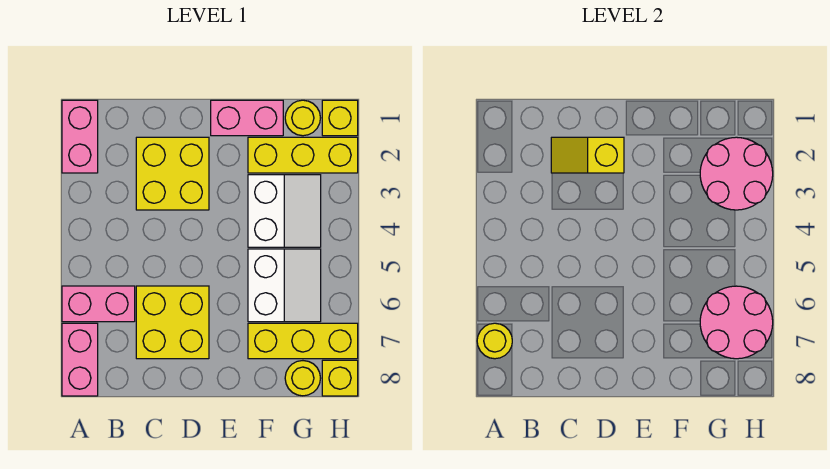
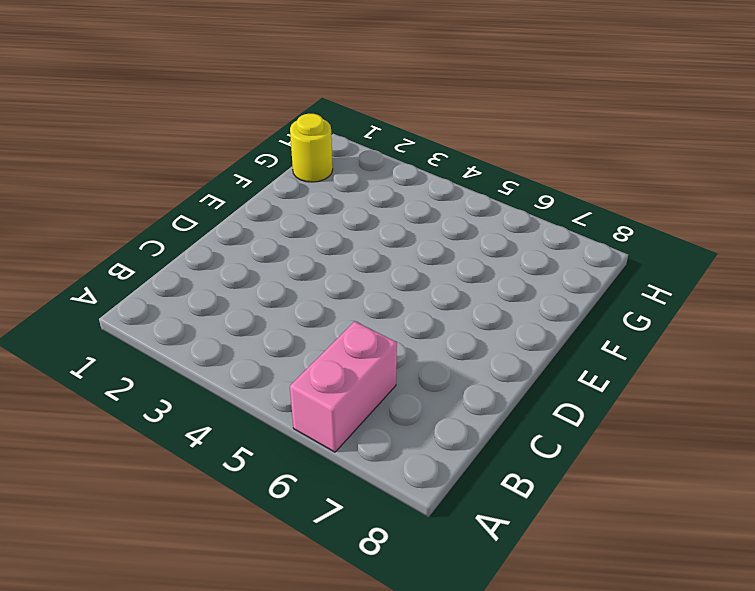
none -> pink 1x2 brick [62,100,98,173]
none -> pink 1x2 brick [62,323,98,396]
none -> yellow 2x2 brick [136,137,209,210]

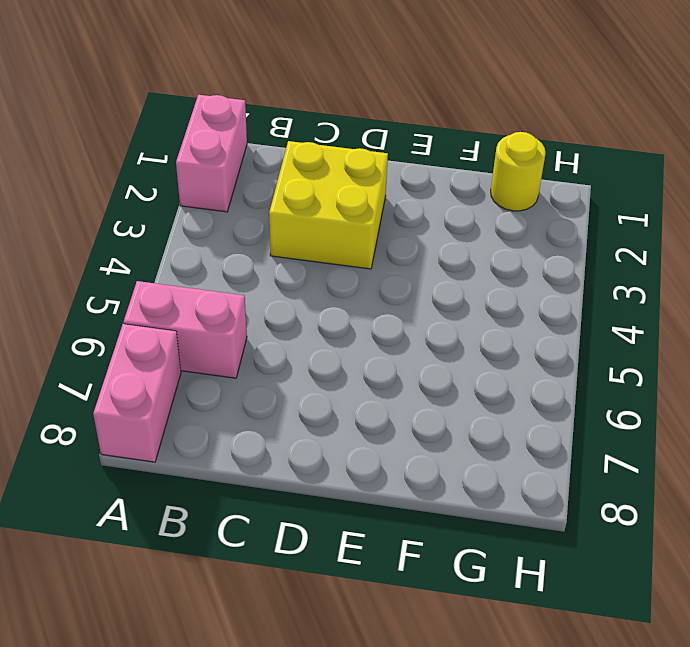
none -> yellow 2x2 brick [136,286,209,359]
none -> pink 1x2 brick [211,100,283,136]
none -> yellow 1x3 brick [248,137,358,173]

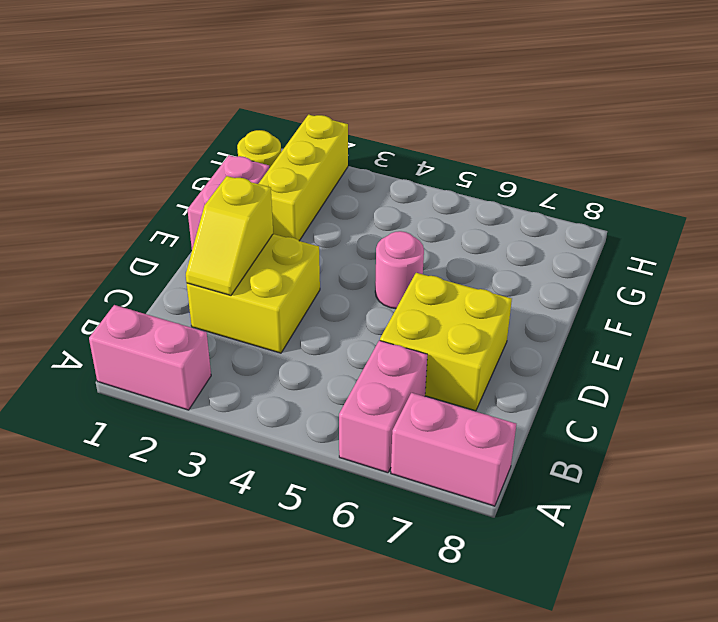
pink 1x1 round brick [375,231,424,309] -> none
none -> white 2x2 slope [248,175,321,247]
none -> white 2x2 slope [248,249,321,322]
none -> yellow 1x3 brick [248,323,358,359]

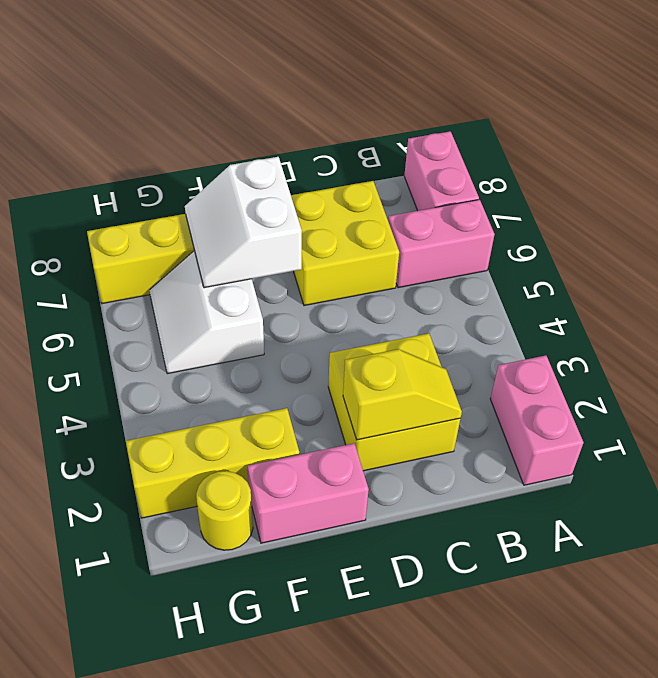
white 2x2 slope [185,157,302,288] -> white 2x2 slope moved to [248,175,321,247]
none -> yellow 1x1 round brick [285,361,321,396]
none -> yellow 1x1 brick [322,100,358,136]
none -> yellow 1x1 brick [322,360,358,396]

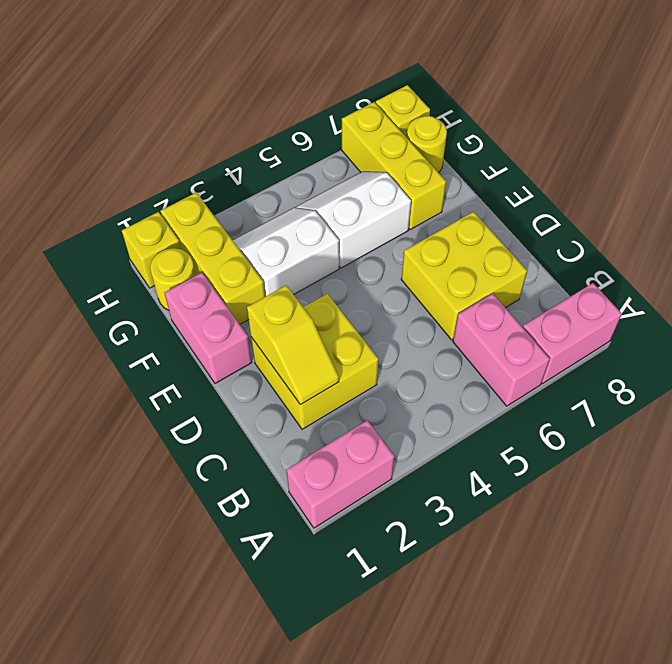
none -> yellow 1x1 round brick [477,323,512,359]
none -> pink 2x2 round brick [700,137,773,210]
none -> pink 2x2 round brick [700,286,773,359]

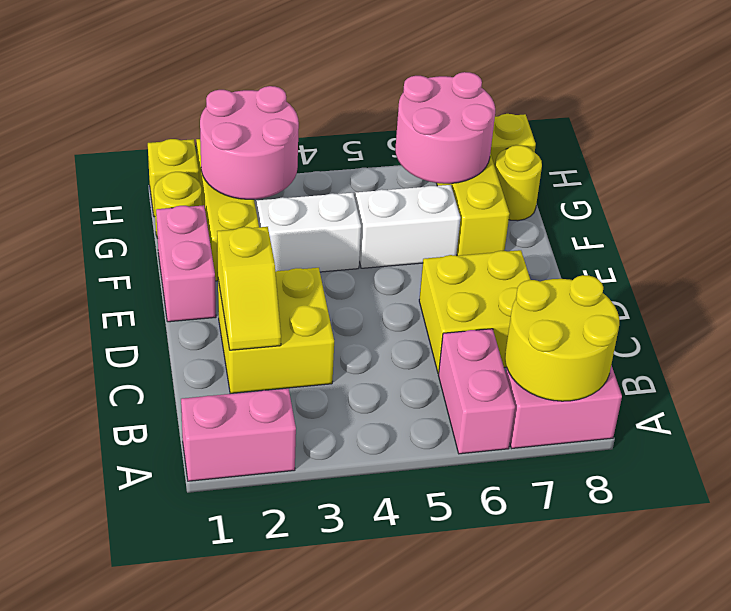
yellow 2x2 round brick [505,275,619,401] -> yellow 1x1 round brick [477,323,512,359]

